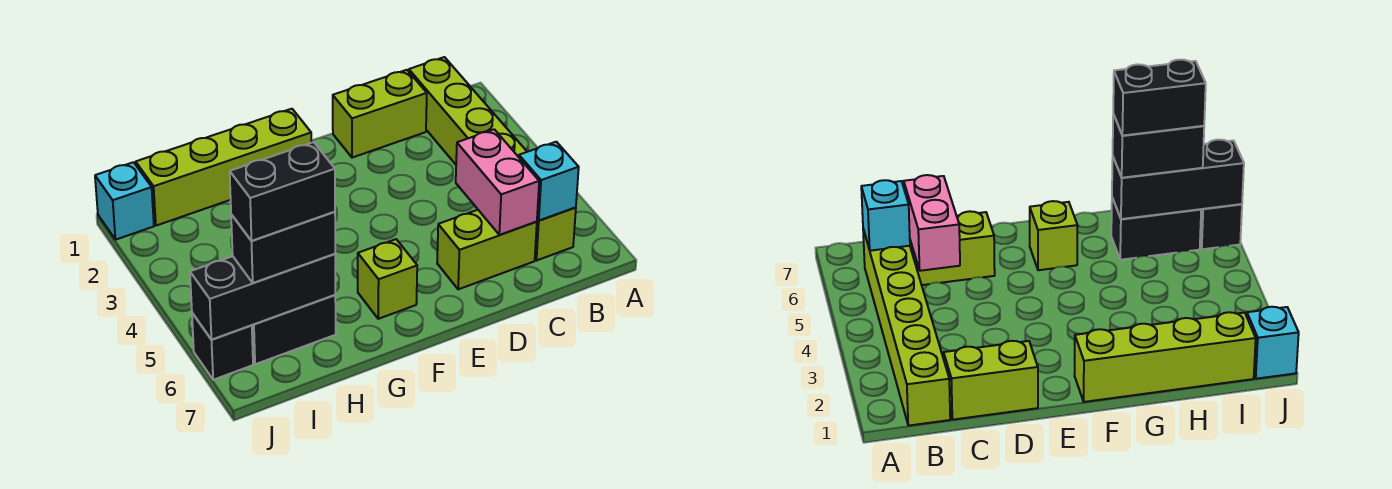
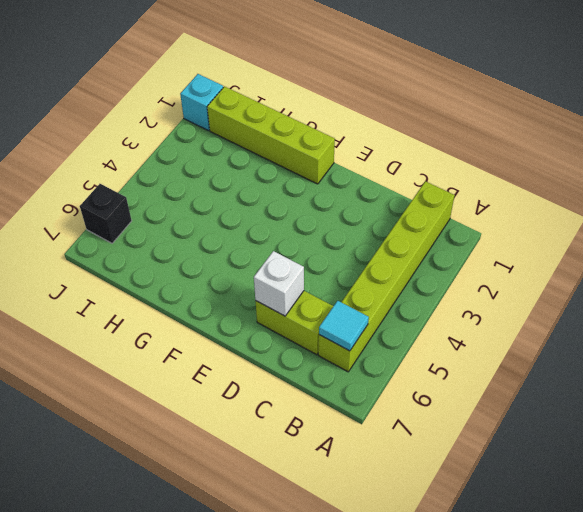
cyan 1x1 tile [319,301,369,351] -> cyan 1x1 brick [519,142,579,220]
white 1x1 brick [254,251,304,316] -> none
none -> lime 1x2 brick [333,70,427,158]
none -> lime 1x1 brick [358,239,417,319]
none -> black 1x2 brick [252,295,336,364]

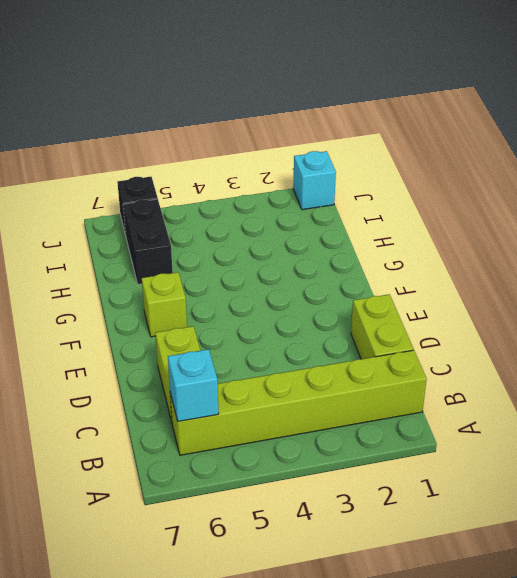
none -> lime 1x4 brick [136,109,311,226]
none -> pink 1x2 brick [456,129,539,235]
none -> black 1x3 brick [190,254,335,340]

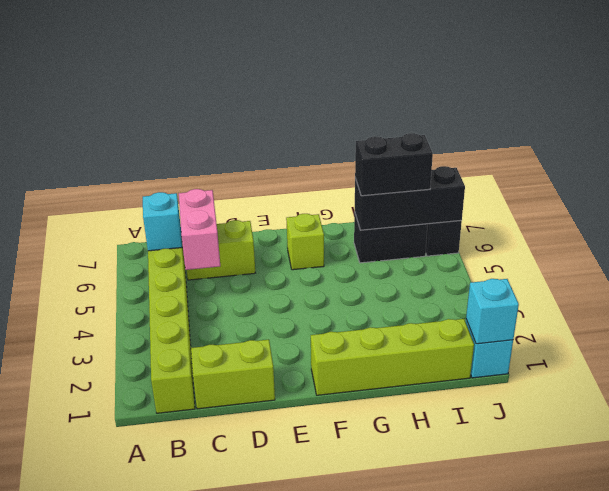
cyan 1x1 brick [466,279,519,344] -> none
none -> black 1x2 brick [230,142,335,241]

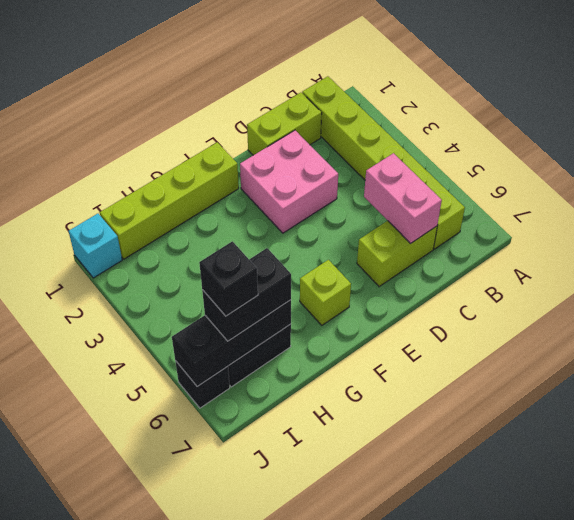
pink 2x2 brick [240,130,338,233] -> none
black 1x1 brick [199,241,258,316] -> black 1x2 brick [230,142,335,241]
none -> cyan 1x1 brick [519,142,579,220]

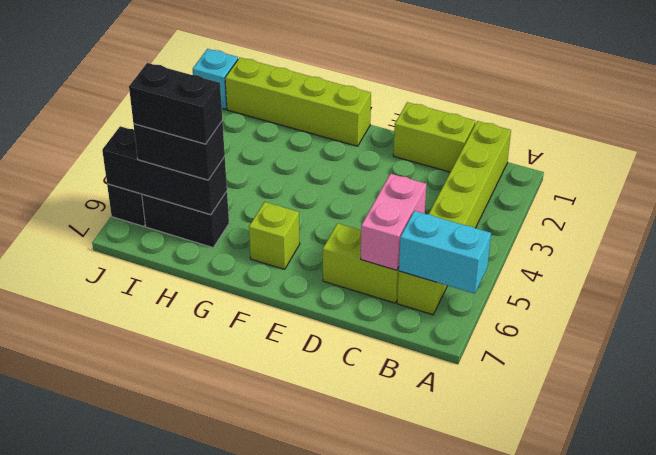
cyan 1x2 brick [399,211,491,294] -> cyan 1x1 brick [519,142,579,220]

